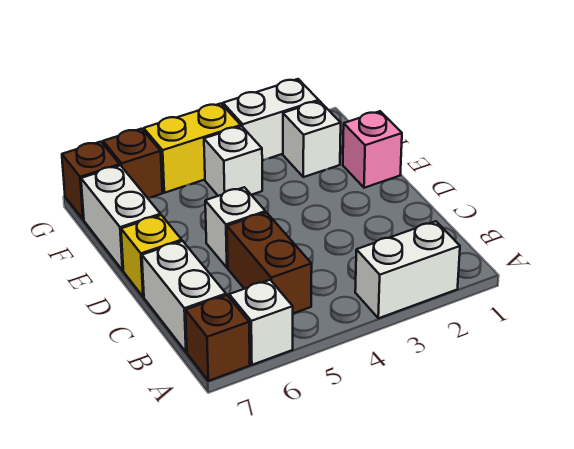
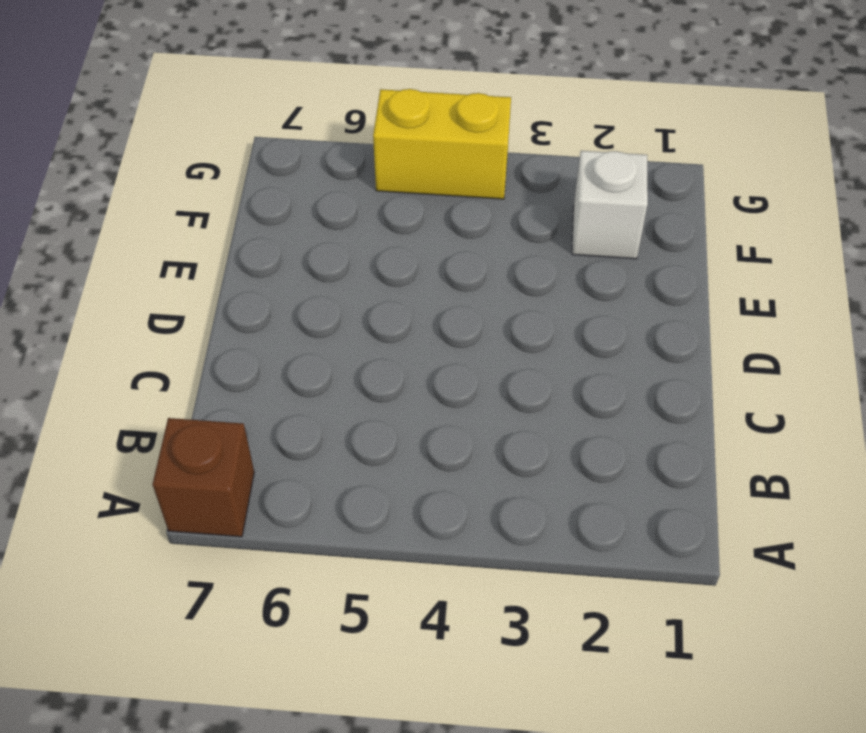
none -> white 1x2 brick [355,221,460,318]
none -> white 1x1 brick [229,280,293,365]
none -> brown 1x2 brick [227,212,312,313]

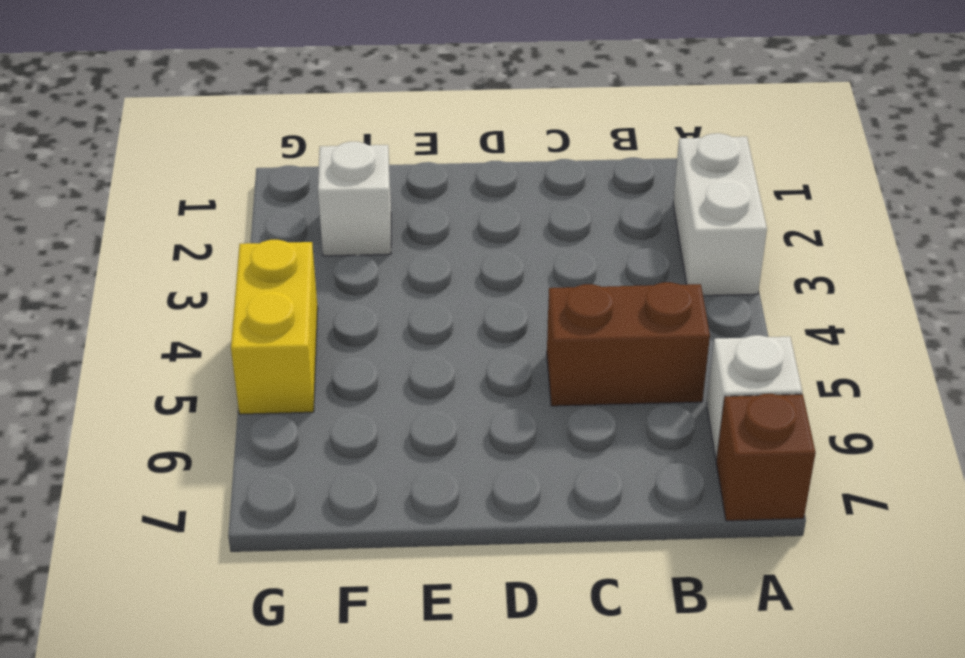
none -> white 1x2 brick [142,241,226,352]
none -> white 1x1 brick [205,187,266,268]
none -> yellow 1x1 brick [121,215,182,297]

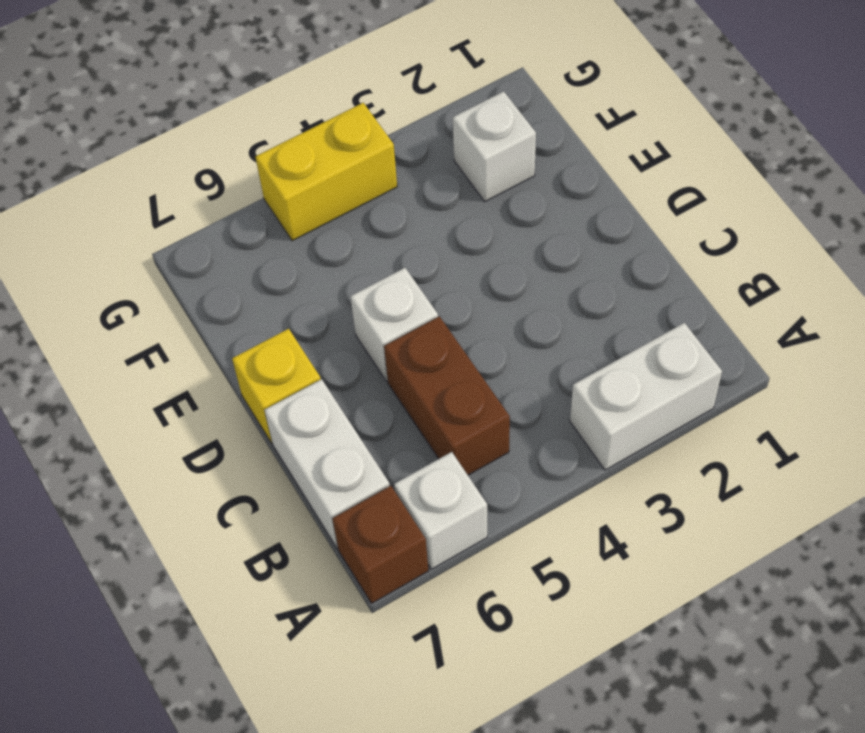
none -> pink 1x1 brick [343,111,402,188]
none -> white 1x2 brick [81,165,160,270]
none -> white 1x1 brick [204,126,262,196]

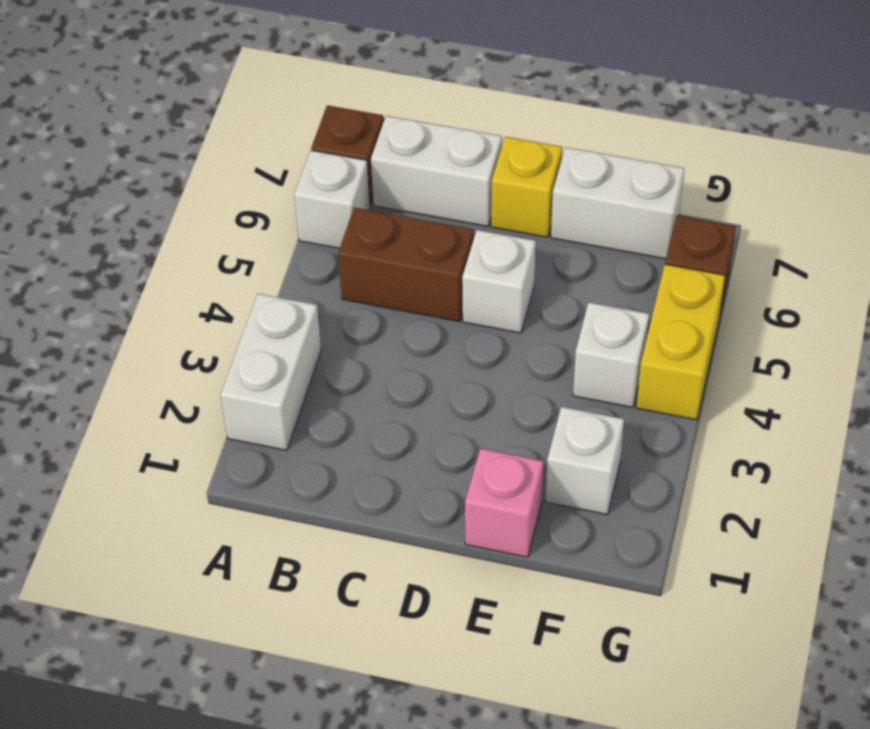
none -> white 1x2 brick [223,79,319,160]
none -> brown 1x1 brick [62,142,120,220]

